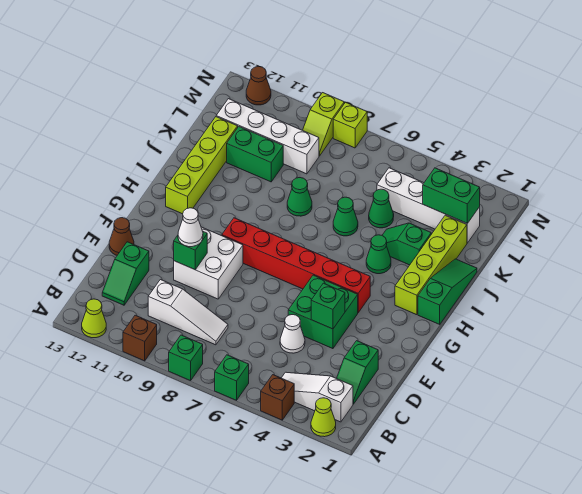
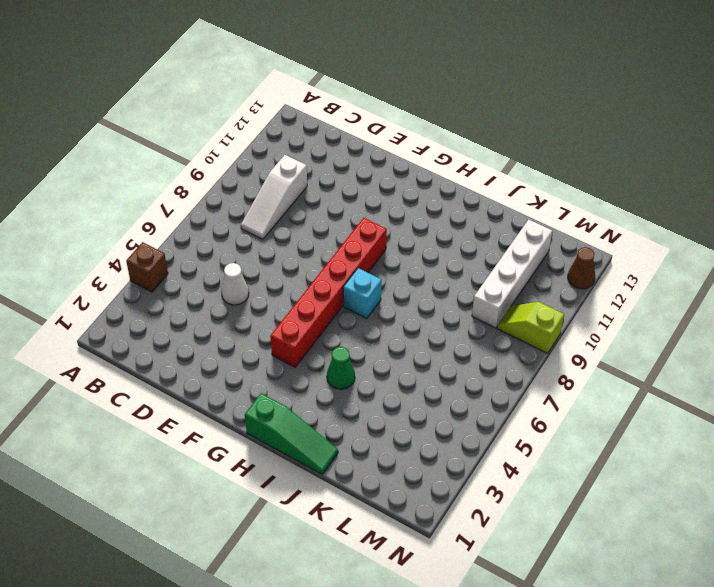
cyan 1x1 brick [343,268,381,319] -> none
none -> lime 1x1 cone [311,398,336,437]
none -> green 1x1 brick [215,355,249,400]
none -> green 1x1 brick [169,335,203,381]
none -> brown 1x1 brick [123,315,157,361]

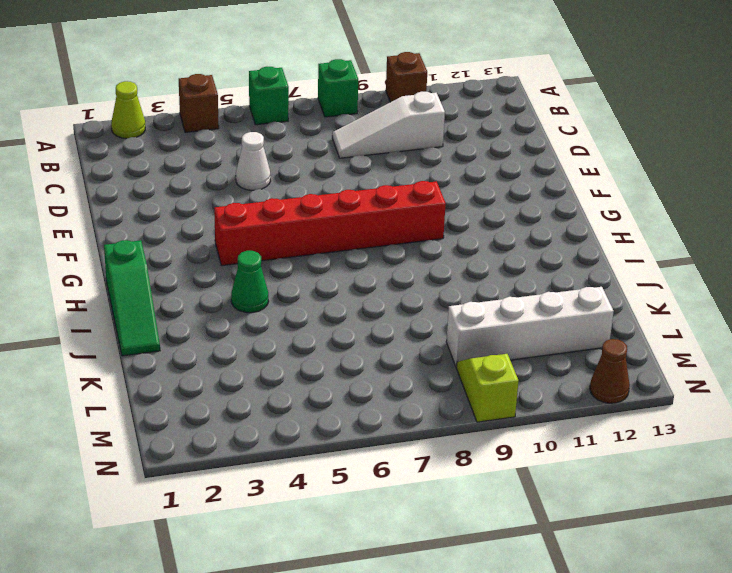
none -> lime 1x1 cone [82,299,106,338]
none -> white 1x3 slope [282,372,353,422]
none -> green 1x2 slope [337,341,378,404]
none -> green 1x2 slope [102,242,149,305]

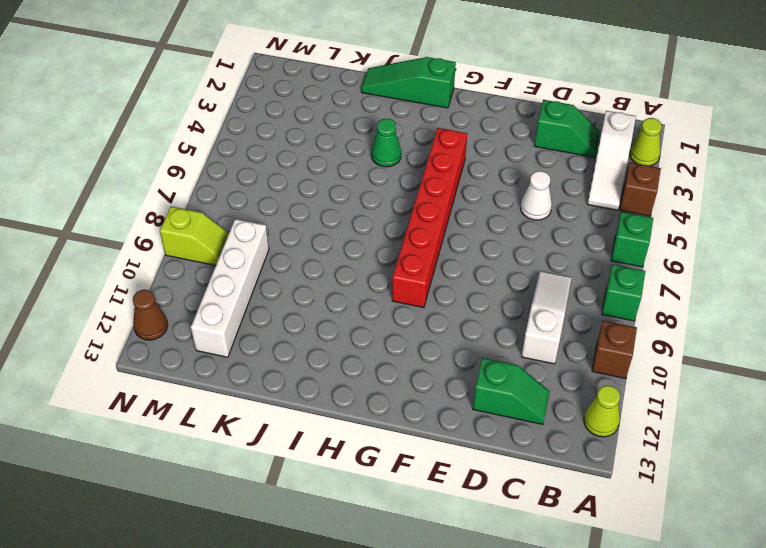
none -> green 2x2 brick [288,275,358,349]
none -> white 2x2 brick [174,227,243,299]
none -> brown 1x1 cone [109,218,134,255]
none -> lime 1x4 brick [395,215,467,315]

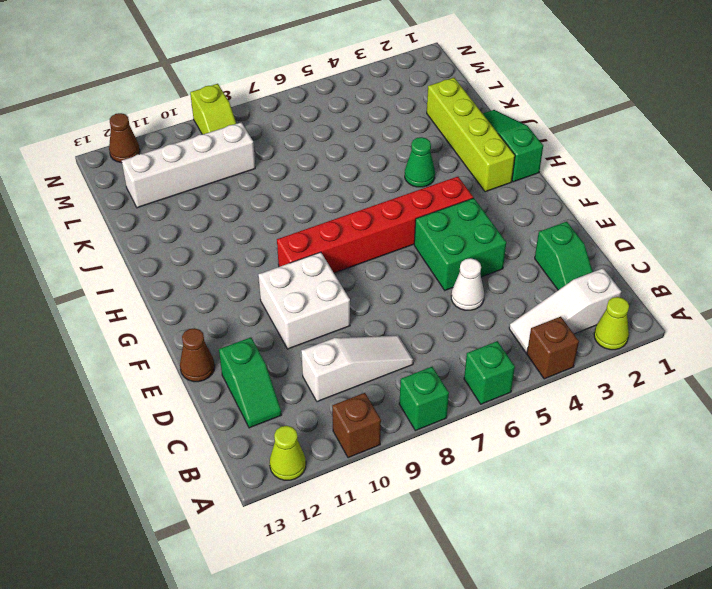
none -> lime 1x4 brick [166,117,238,214]
none -> green 1x2 slope [382,223,431,265]
none -> green 1x1 cone [333,197,358,236]
none -> green 1x1 cone [287,178,312,216]

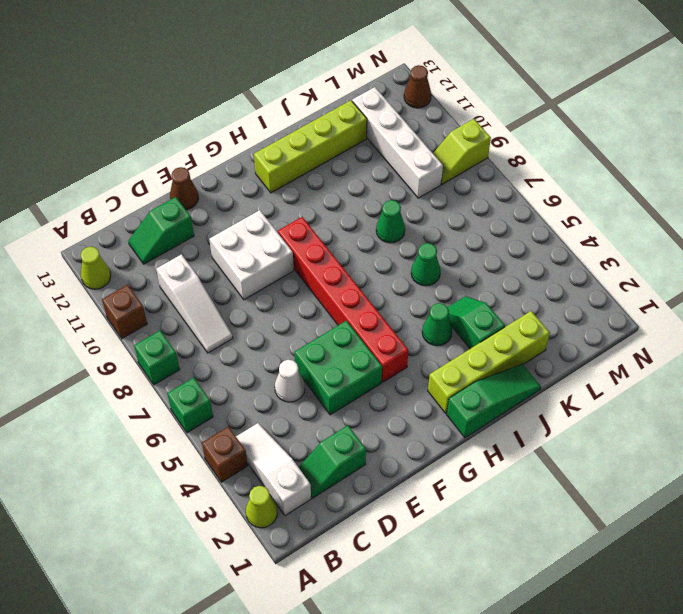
none -> green 1x1 cone [369,189,394,228]
none -> green 1x2 brick [227,127,283,182]
none -> white 1x4 brick [377,168,480,243]
none -> lime 1x1 brick [333,102,367,148]

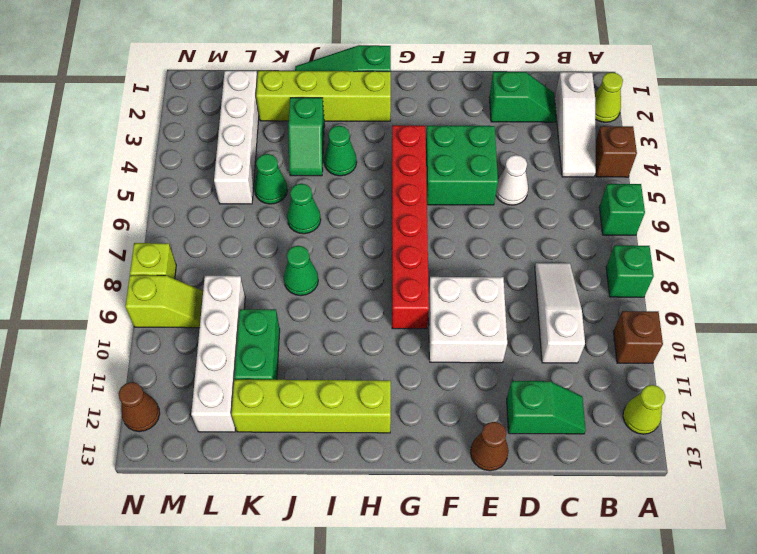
none -> green 1x1 brick [311,283,345,329]
none -> green 1x1 brick [174,232,207,270]
none -> green 1x2 brick [423,168,480,223]
none -> white 1x1 cone [178,208,203,247]

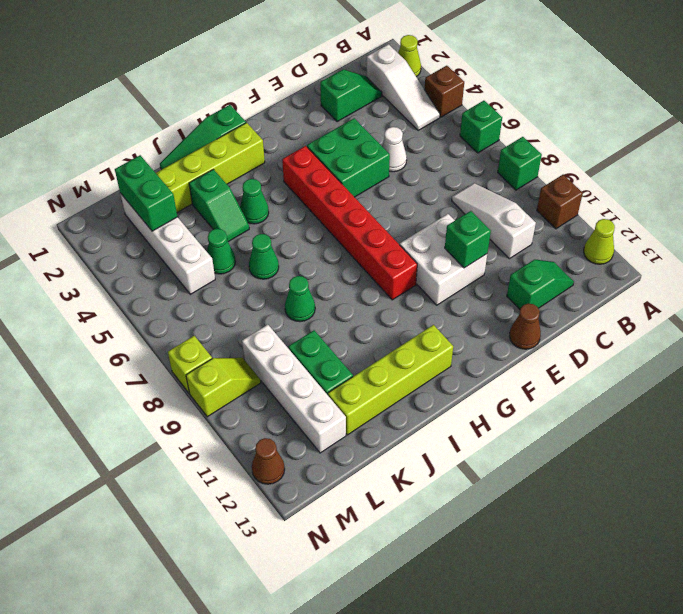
none -> green 1x1 brick [311,283,345,329]
none -> white 1x1 cone [178,208,203,247]

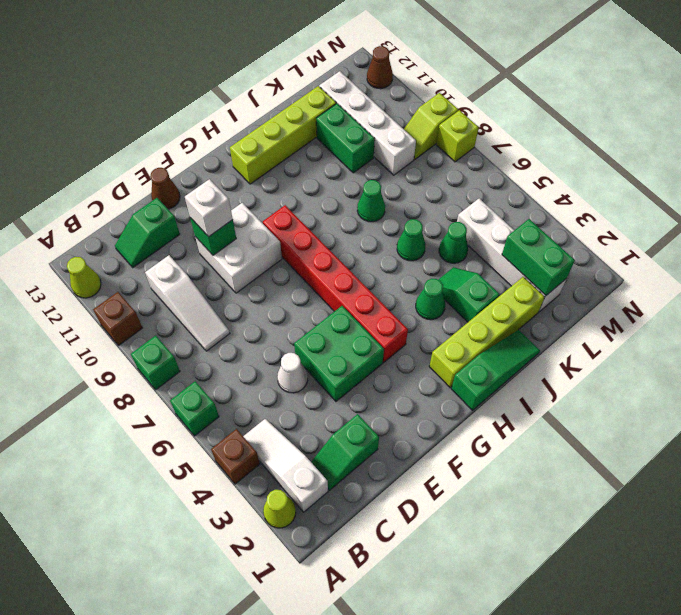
white 1x1 brick [185,179,233,237] -> white 1x1 cone [178,208,203,247]
none -> green 1x1 brick [311,283,345,329]

